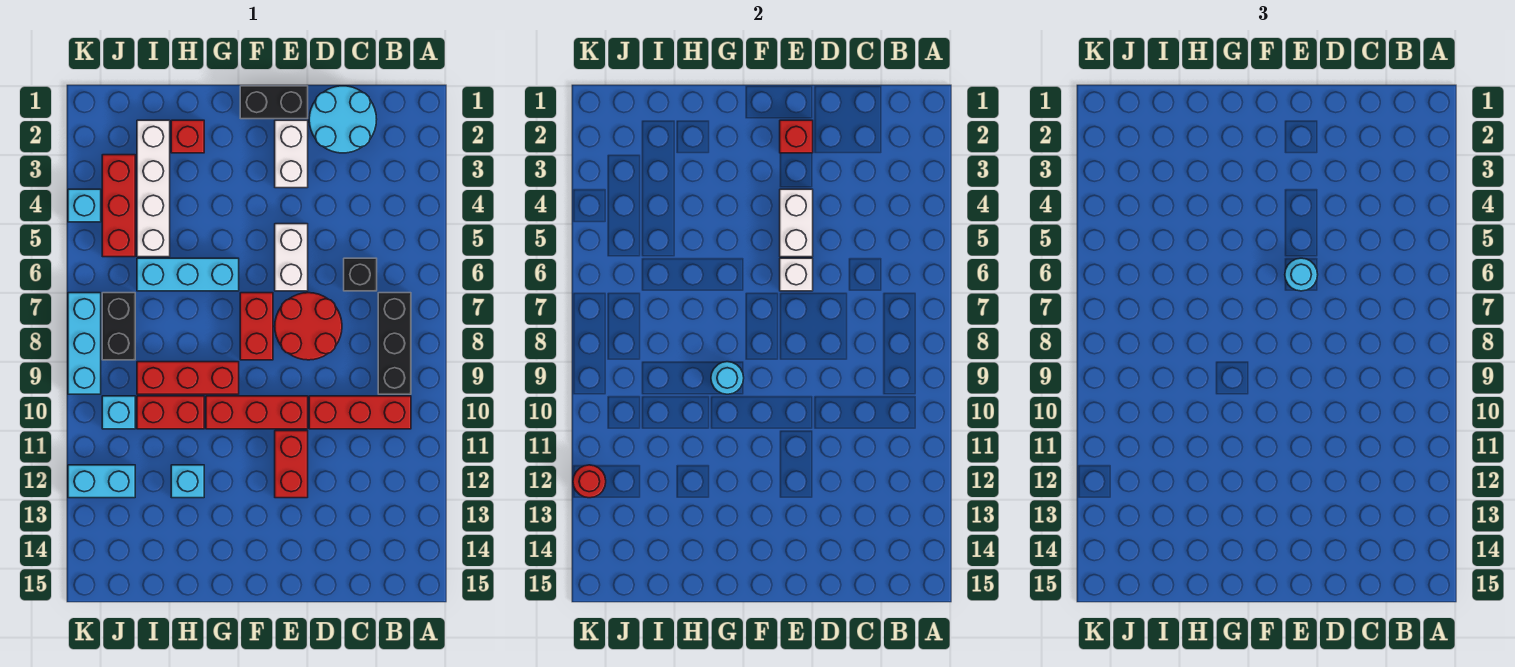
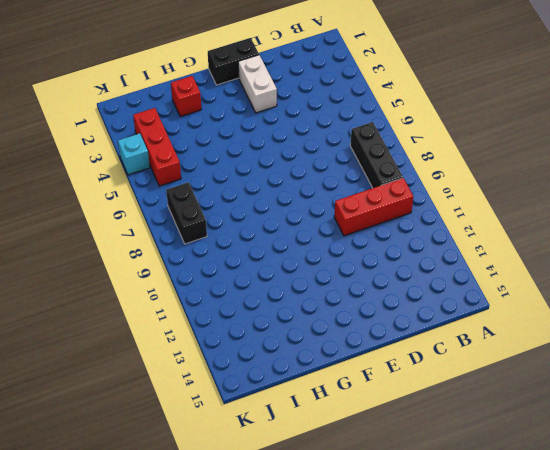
none -> cyan 2x2 round brick [309,86,377,153]
none -> black 1x1 brick [344,258,377,291]
none -> red 2x2 round brick [275,293,342,360]

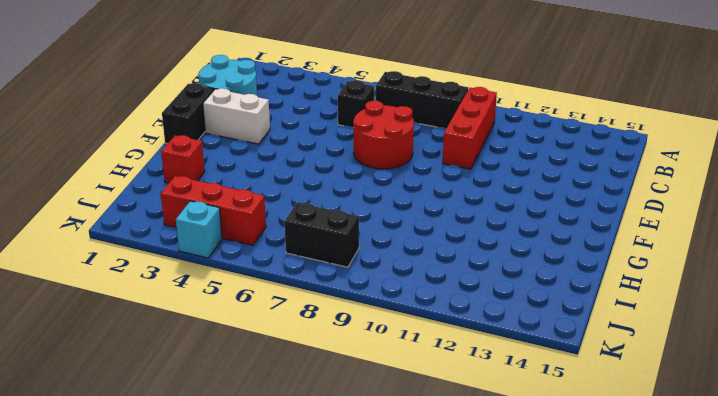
none -> white 1x2 brick [275,224,308,291]
none -> red 1x3 brick [206,396,308,429]
none -> red 1x2 brick [275,431,308,498]

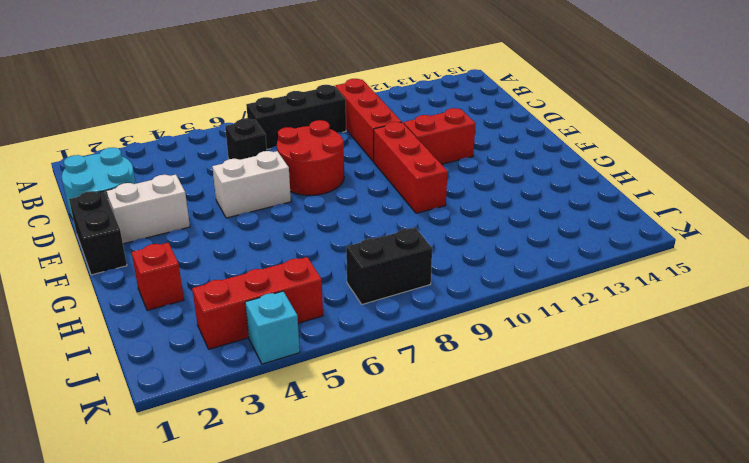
none -> red 1x2 brick [240,293,273,360]
none -> cyan 1x3 brick [137,258,239,291]
none -> red 1x3 brick [137,362,239,394]

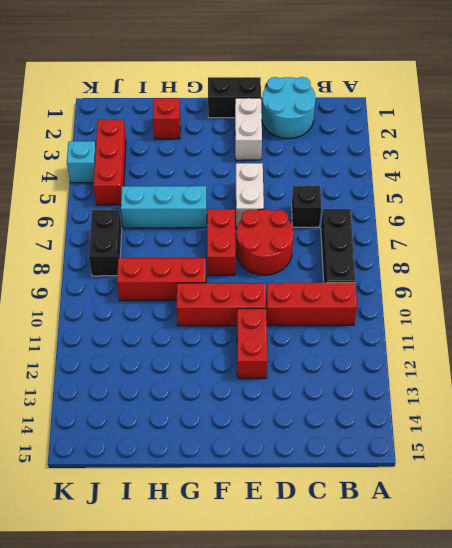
none -> red 1x2 brick [137,396,204,429]
none -> cyan 1x1 brick [171,465,204,498]
none -> white 1x4 brick [137,120,170,257]

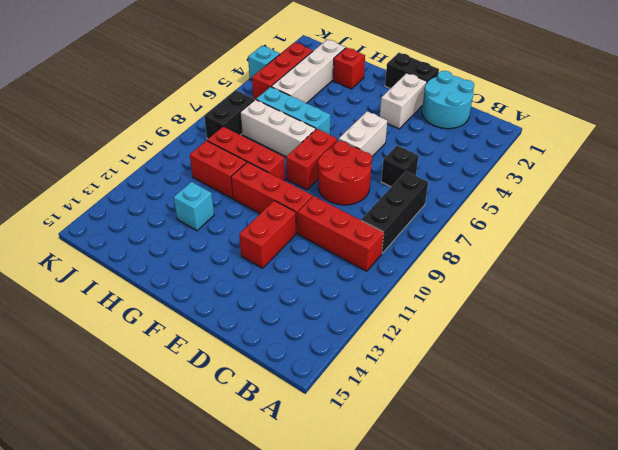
white 1x3 brick [240,100,316,157] -> none
none -> cyan 1x1 brick [102,396,135,429]
none -> cyan 1x2 brick [68,465,135,498]
none -> cyan 1x3 brick [68,293,101,394]

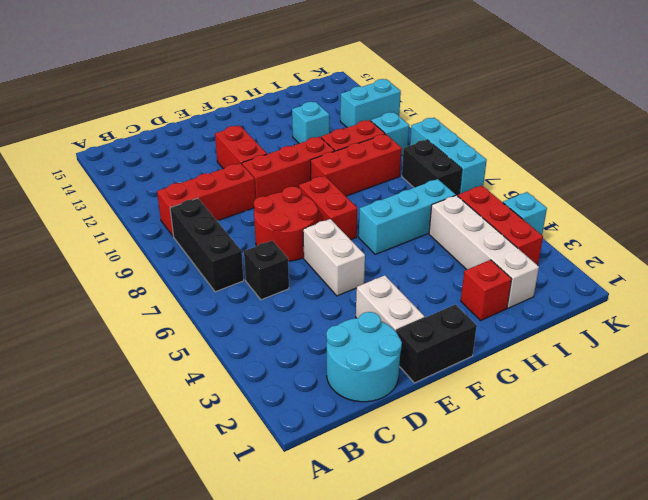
none -> red 1x1 brick [780,120,813,153]
none -> white 1x2 brick [780,189,813,257]
none -> white 1x1 brick [780,258,813,291]

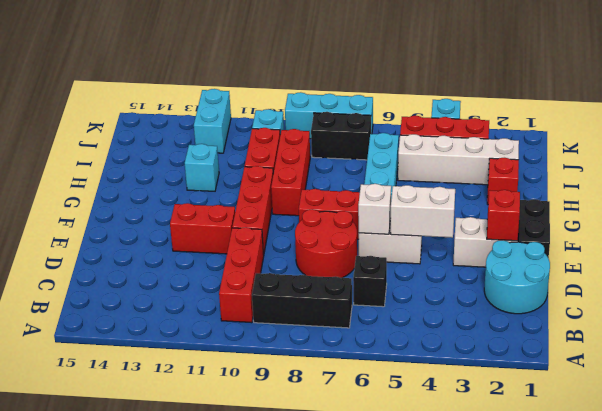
none -> cyan 1x1 round brick [711,362,744,394]
none -> red 1x1 round brick [573,465,606,498]
none -> cyan 1x1 round brick [1285,258,1318,291]

